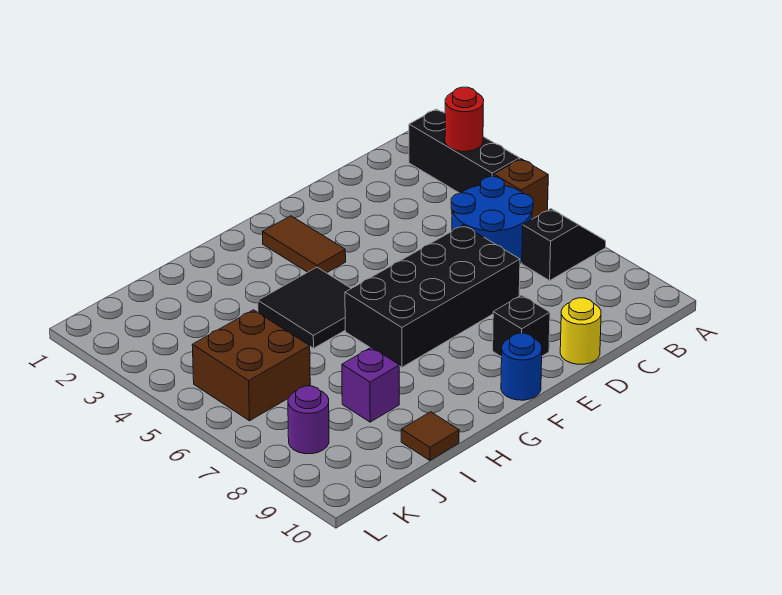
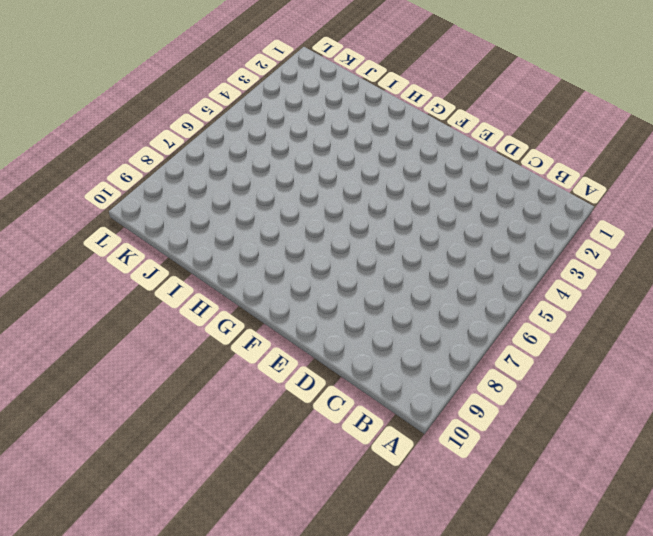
none -> black 1x3 brick [409,109,520,193]
none -> brown 1x1 brick [494,159,548,219]
none -> black 1x2 slope [522,209,606,281]

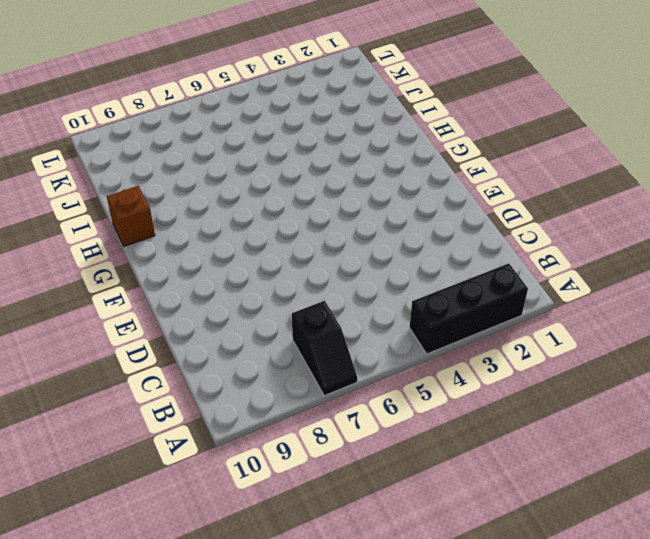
brown 1x1 brick [107,186,155,246] -> brown 1x1 brick moved to [494,159,548,219]
none -> blue 2x2 round brick [451,177,533,263]
none -> black 2x4 brick [345,225,520,367]
none -> yellow 1x1 round brick [560,298,601,364]

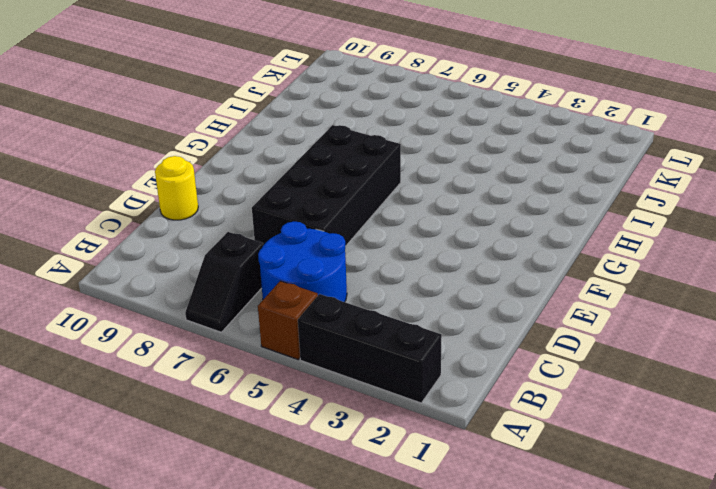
none -> black 1x1 brick [493,295,550,357]
none -> brown 1x2 tile [263,216,346,273]
none -> blue 1x1 round brick [501,333,542,400]

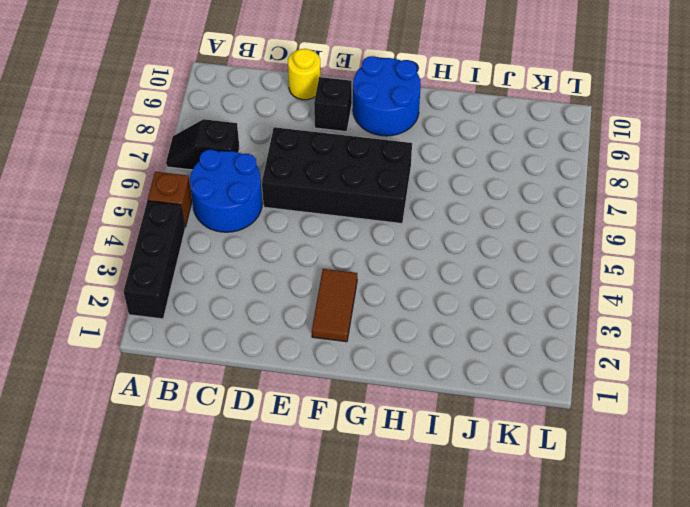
blue 2x2 round brick [353,56,421,136] -> blue 1x1 round brick [501,333,542,400]
none -> black 2x2 tile [258,267,351,348]
none -> purple 1x1 brick [342,347,399,422]
none -> brown 1x1 tile [401,412,459,460]

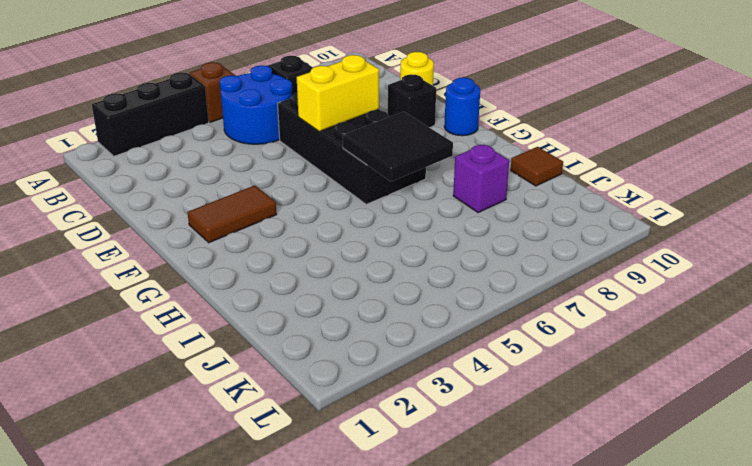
yellow 1x2 brick [297,55,379,131] -> none
black 2x2 tile [343,112,453,182] -> black 2x2 tile moved to [258,267,351,348]
none -> brown 2x2 brick [192,310,310,421]
none -> purple 1x1 round brick [288,386,329,454]
none -> red 1x1 round brick [445,87,484,151]

